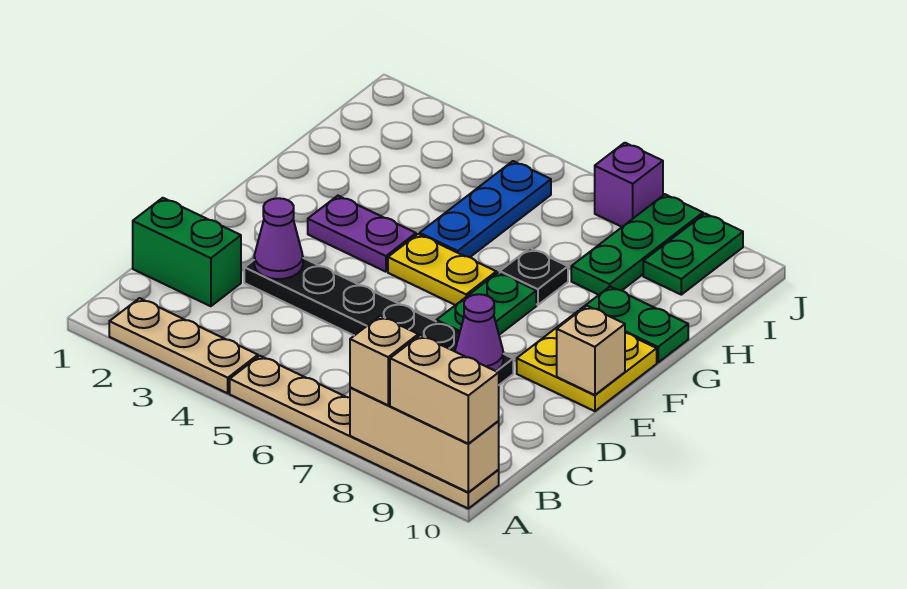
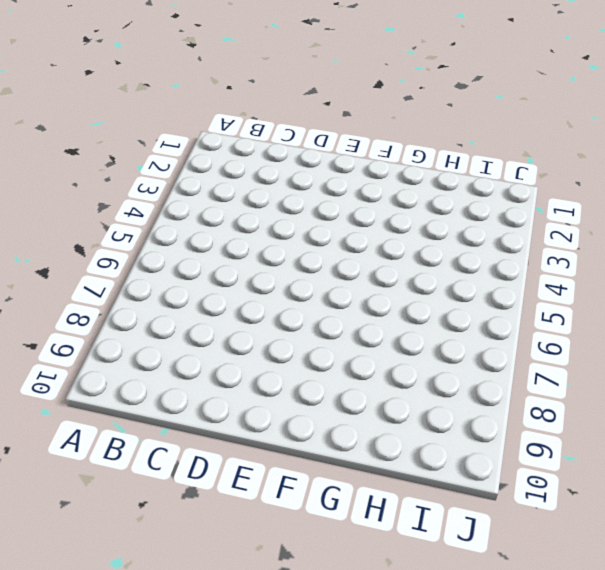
none -> tan 1x3 plate [109,298,258,393]
none -> tan 1x6 plate [230,356,499,509]
none -> green 1x2 brick [133,198,241,306]

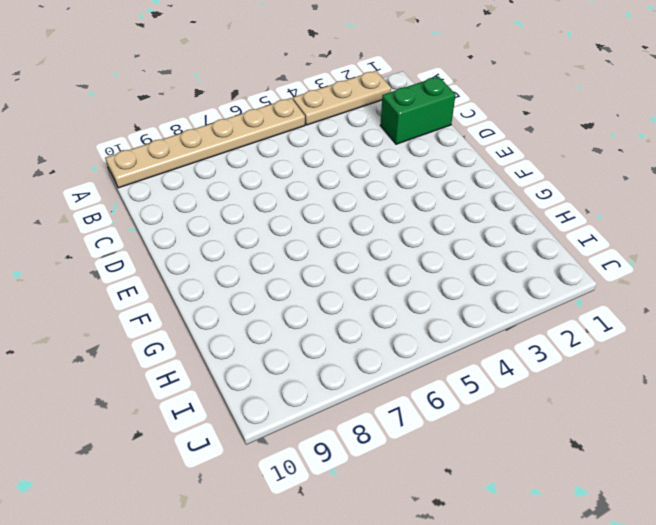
none -> black 1x6 plate [244,258,513,385]
none -> green 1x2 plate [436,272,536,335]
none -> yellow 2x2 plate [517,311,657,411]

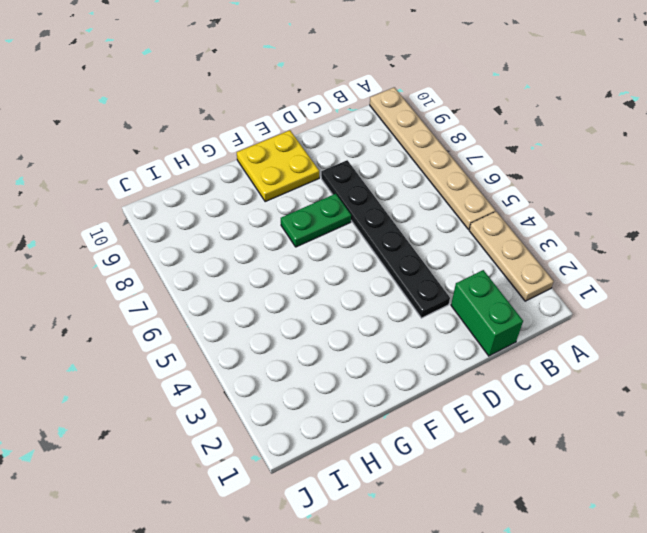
none -> purple 1x2 plate [308,196,416,272]
none -> yellow 1x2 plate [388,234,496,305]
none -> blue 1x3 plate [420,161,551,257]

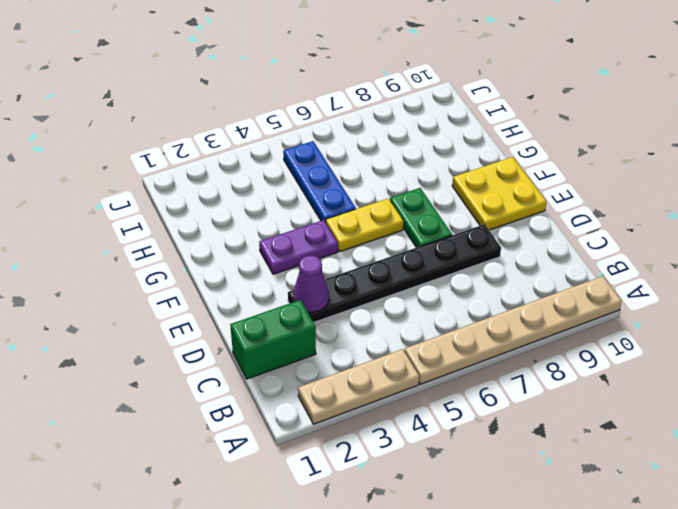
none -> black 1x1 plate [500,248,568,305]
none -> green 1x2 plate [580,287,688,362]
none -> green 1x3 plate [571,194,703,295]

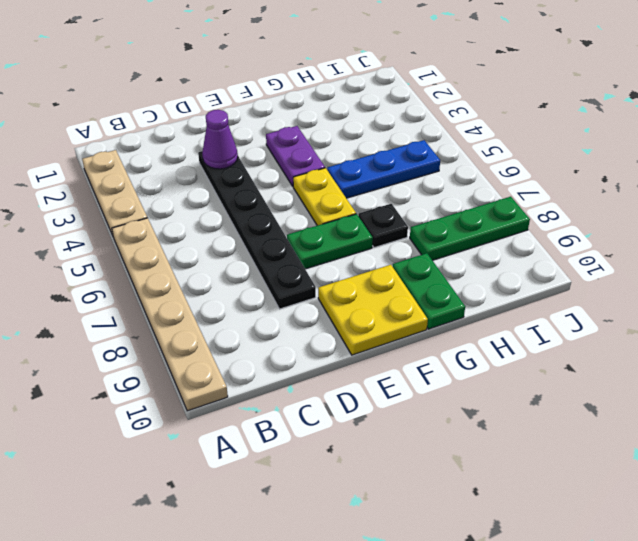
none -> green 1x2 brick [133,198,241,306]
none -> green 1x2 plate [643,214,743,295]
none -> purple 1x1 brick [594,143,663,227]

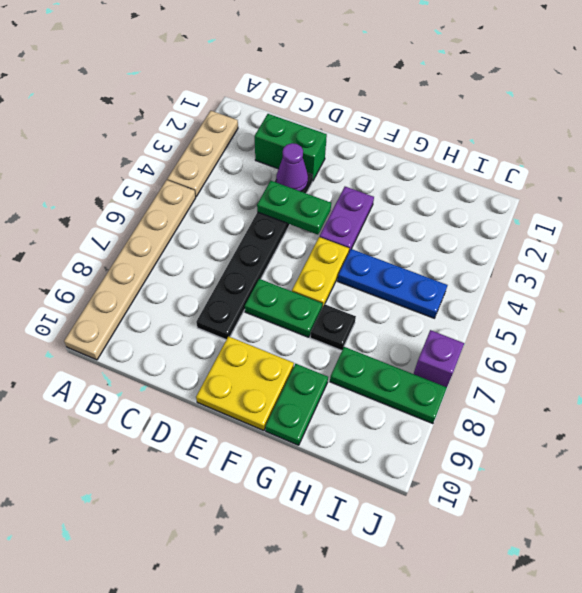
green 1x2 brick [255,114,327,181] -> green 1x2 brick turned to [133,198,241,306]
green 1x2 plate [257,181,331,235] -> green 1x2 plate moved to [643,214,743,295]
none -> tan 1x3 brick [350,388,499,492]
none -> purple 1x1 cone [455,294,503,371]
none -> tan 1x1 brick [557,306,625,395]

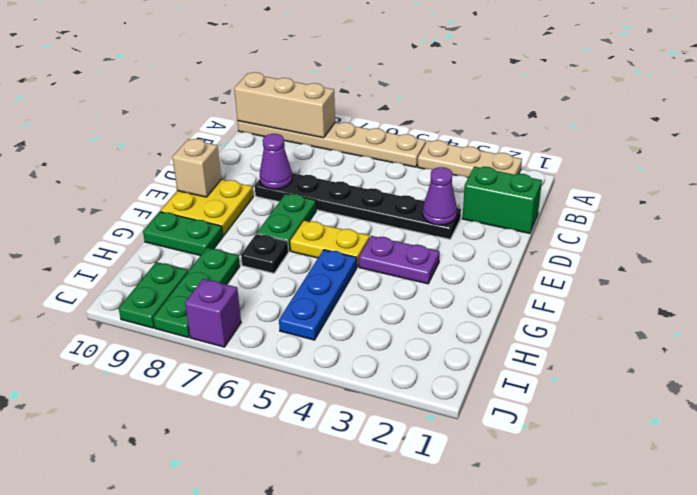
none -> tan 1x1 brick [350,316,418,405]
none -> tan 1x2 brick [390,335,499,444]

